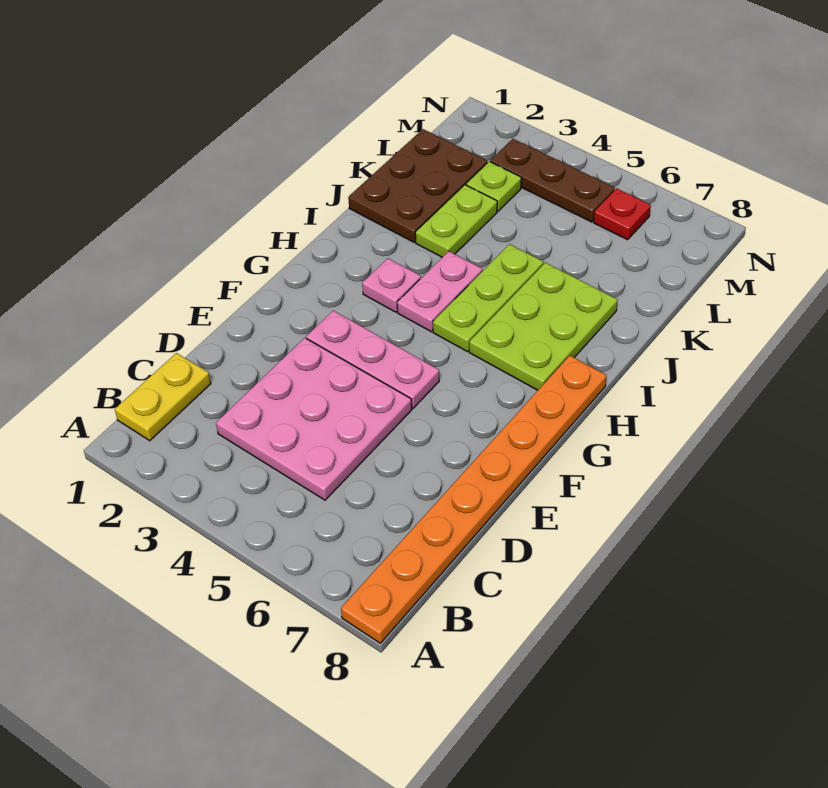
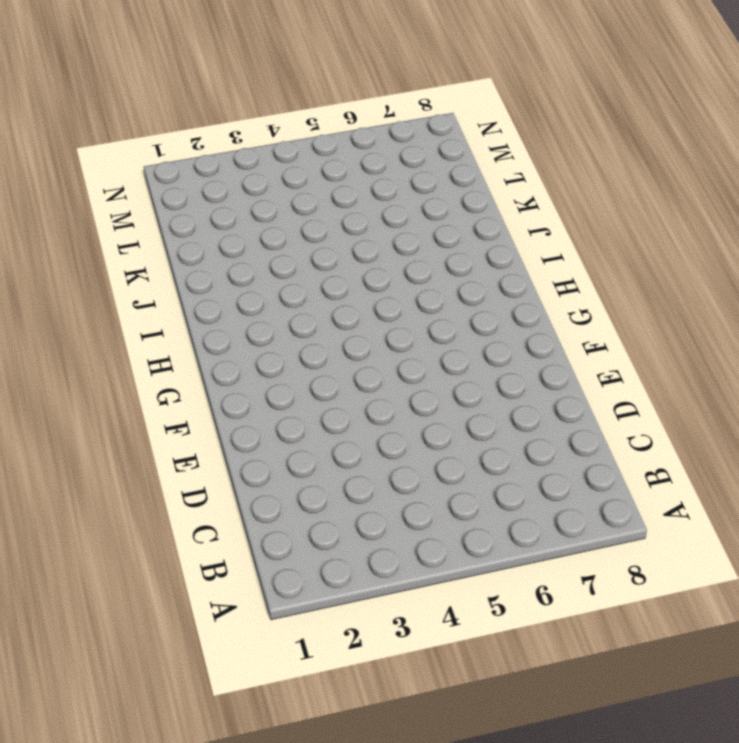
none -> orange 1x8 plate [341,356,607,643]
none -> yellow 1x2 plate [115,353,211,441]
none -> pink 3x3 plate [216,338,412,500]

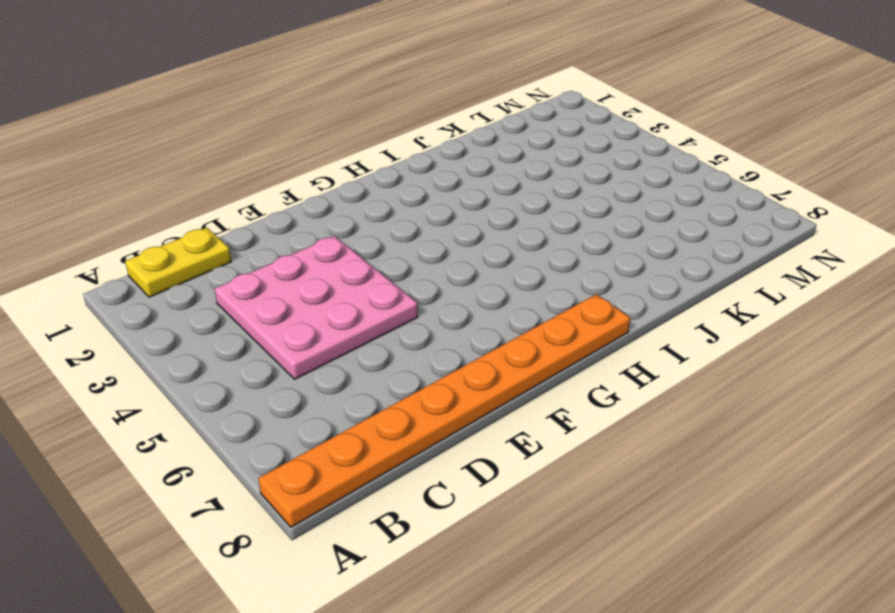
none -> pink 1x3 plate [306,311,439,408]
none -> pink 1x1 plate [362,258,421,312]
none -> pink 1x2 plate [397,251,482,332]

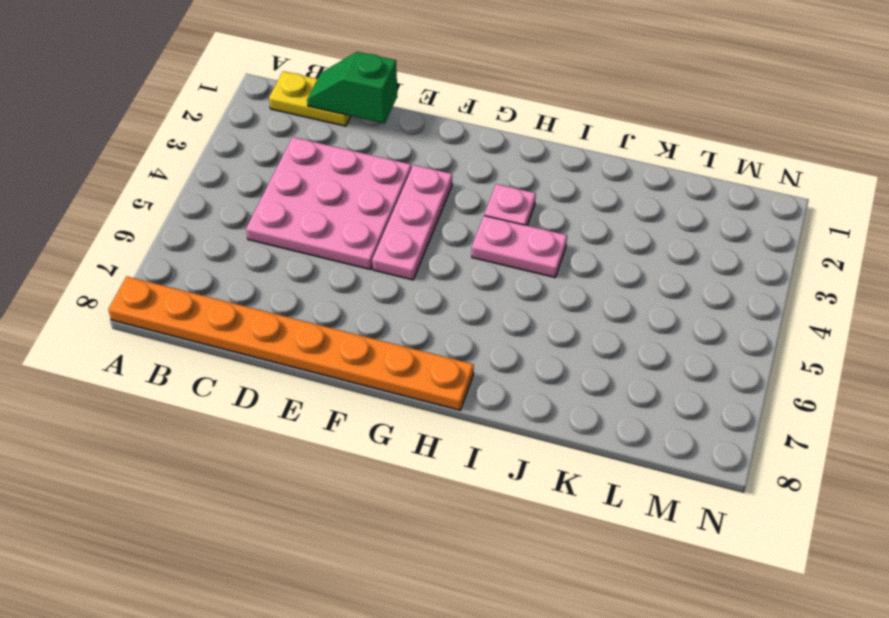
green 1x2 slope [307,52,397,124] -> none
none -> lime 1x3 plate [433,244,544,352]
none -> lime 2x3 plate [469,263,618,390]
none -> brown 2x3 plate [348,129,487,242]

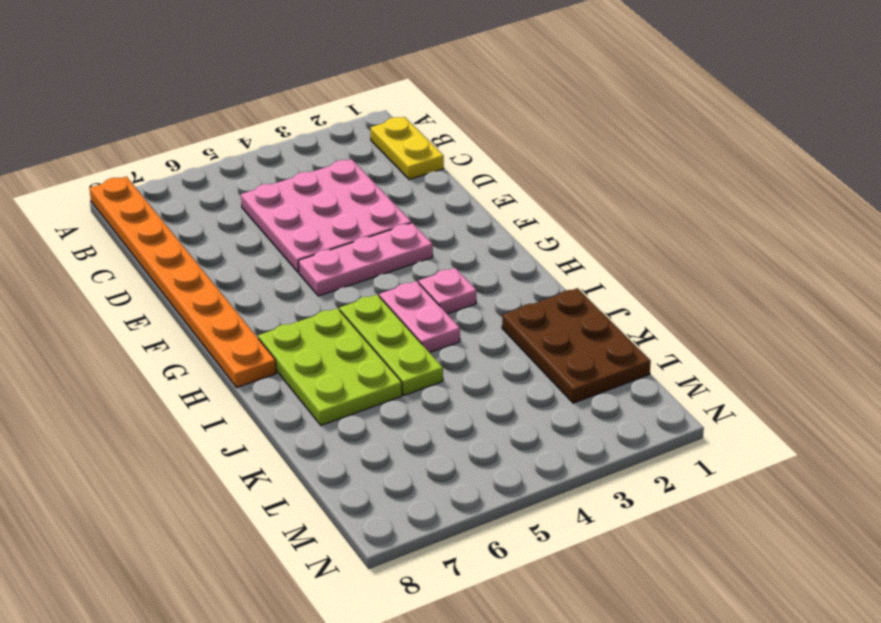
none -> lime 1x2 plate [415,185,497,257]
none -> lime 1x1 plate [466,162,521,211]
none -> brown 1x3 plate [490,139,615,222]

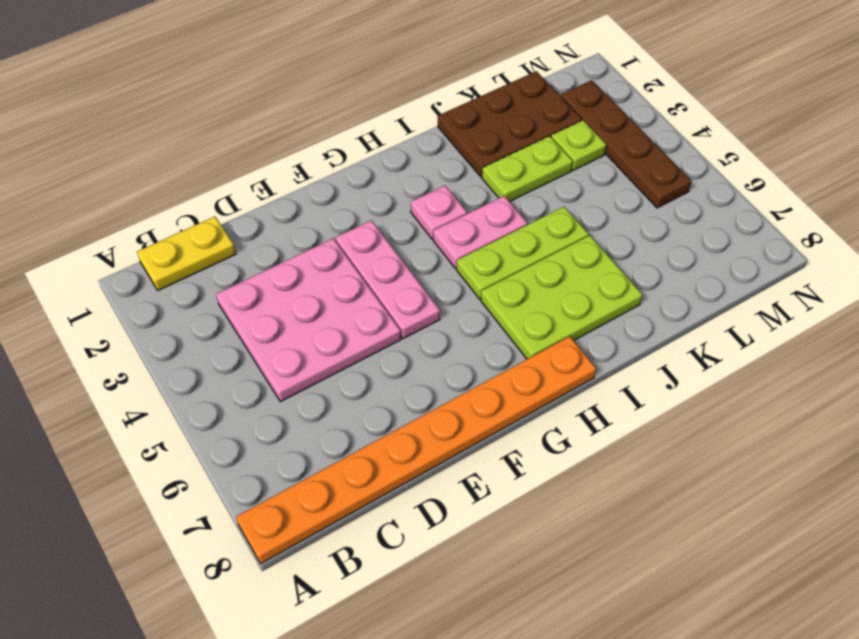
brown 1x4 plate [561,80,691,208] -> brown 1x3 plate [490,139,615,222]
none -> red 1x1 plate [594,188,651,240]

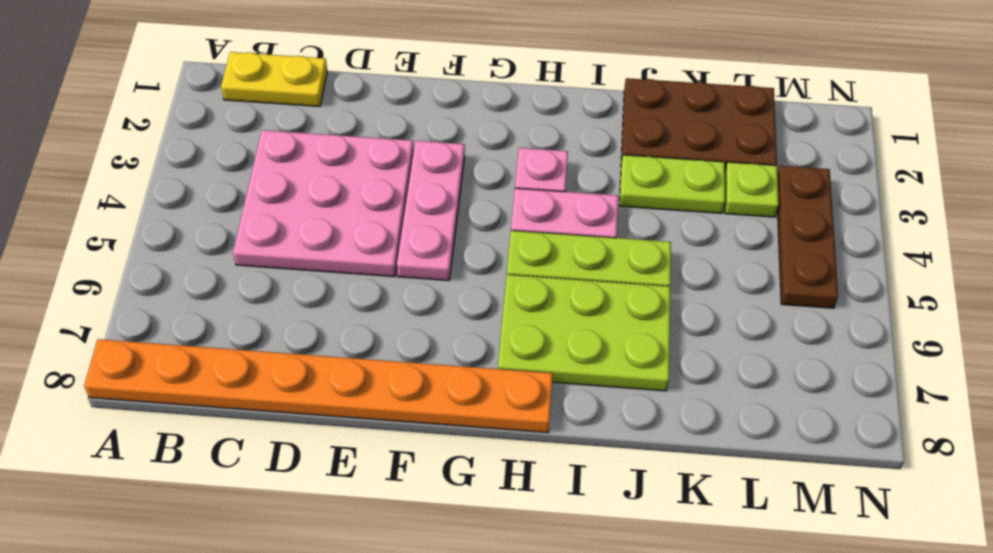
none -> red 1x1 plate [594,188,651,240]

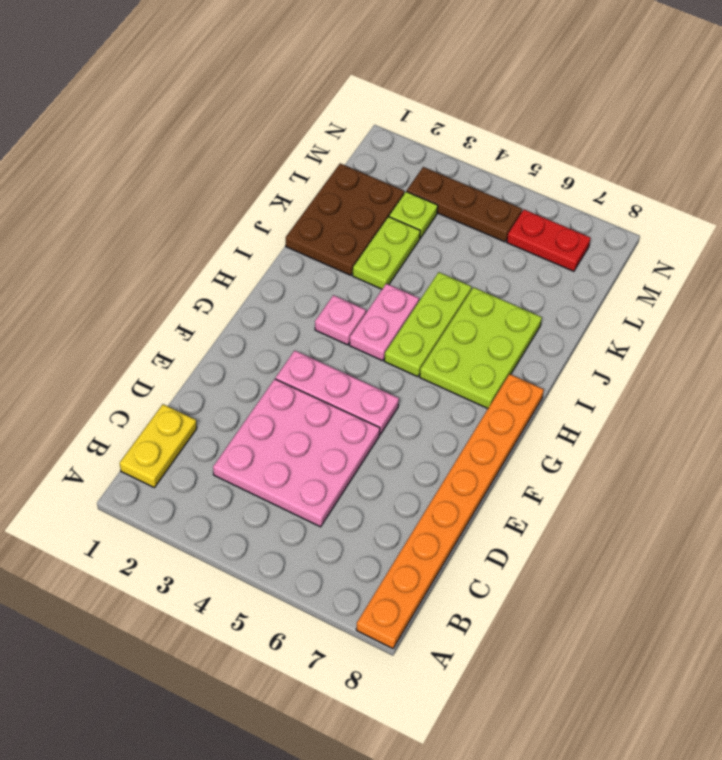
red 1x2 plate [507,210,591,271] -> red 1x1 plate [594,188,651,240]

